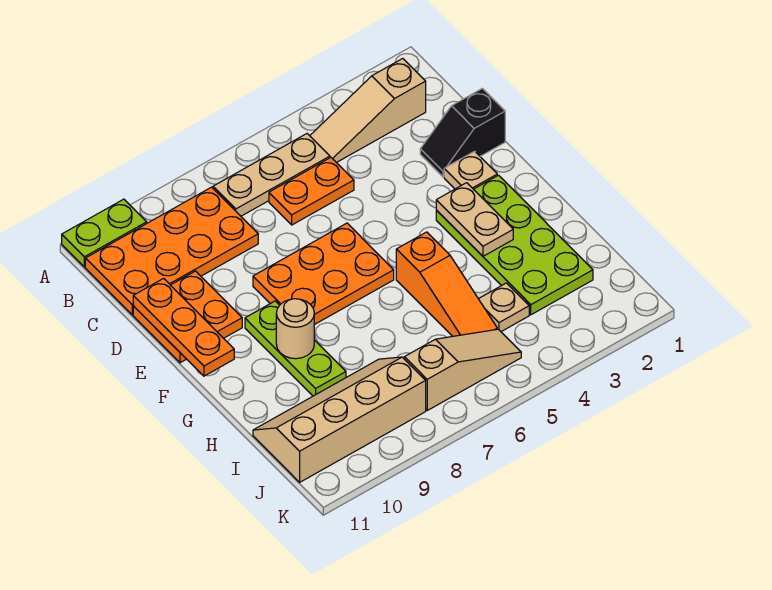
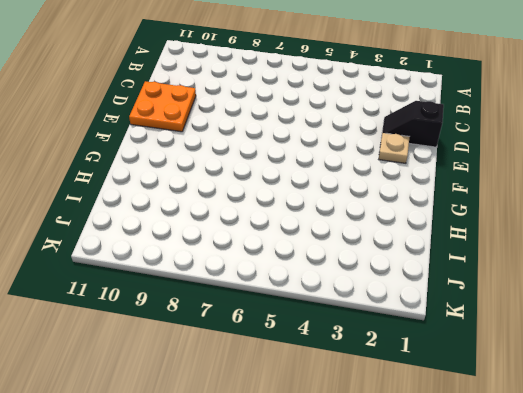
none -> lime 1x2 plate [62,199,147,267]
none -> tan 1x3 slope [310,59,426,163]
none -> tan 1x3 plate [213,134,330,216]

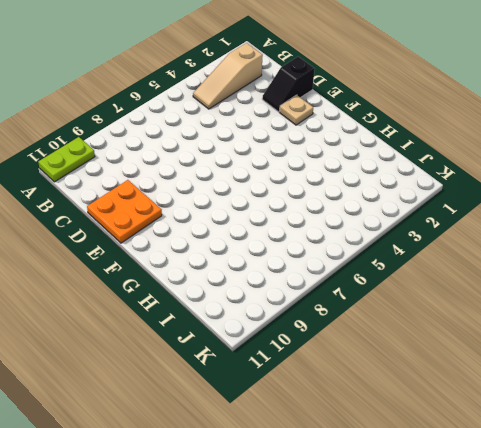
none -> tan 1x3 plate [213,134,330,216]
none -> orange 2x4 plate [85,187,258,315]
none -> orange 1x2 plate [269,158,354,225]

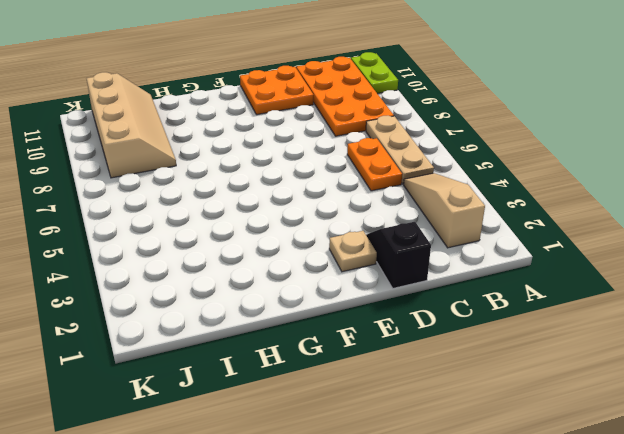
none -> orange 2x3 plate [253,223,394,325]
none -> lime 2x4 plate [436,175,593,315]
none -> lime 1x3 plate [245,301,346,396]

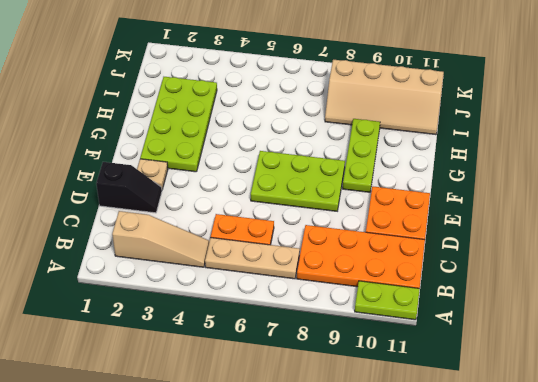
lime 2x3 plate [251,151,345,211] -> orange 2x3 plate [253,223,394,325]
none -> orange 1x3 slope [396,232,497,336]
none -> tan 1x1 plate [479,283,529,332]
none -> tan 1x3 slope [404,329,521,410]

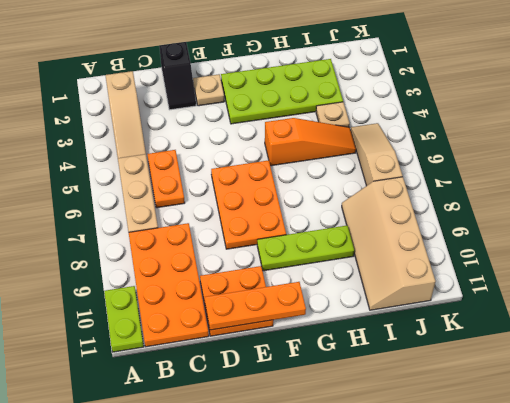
none -> tan 1x2 plate [436,183,513,256]
none -> tan 1x1 round brick [276,299,314,359]

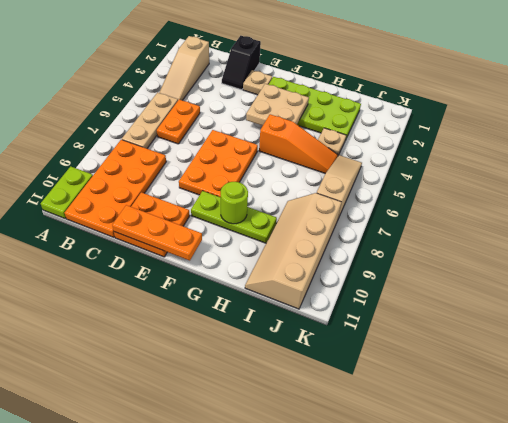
tan 2x2 plate [246,84,309,126] -> tan 1x2 plate [436,183,513,256]
lime 1x1 round brick [221,182,248,224] -> tan 1x1 round brick [276,299,314,359]

